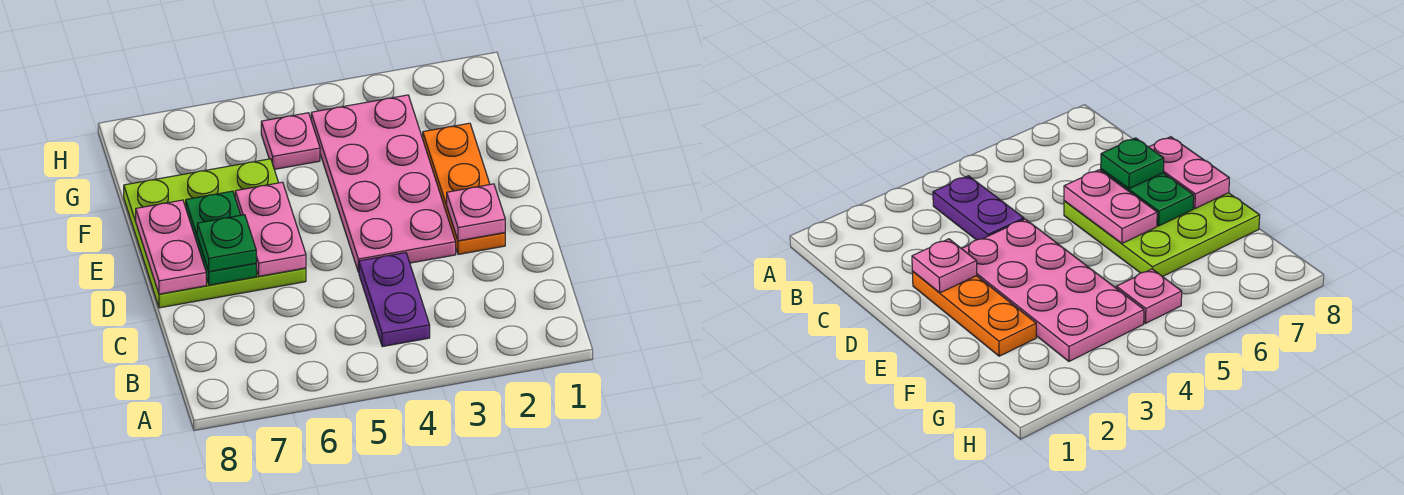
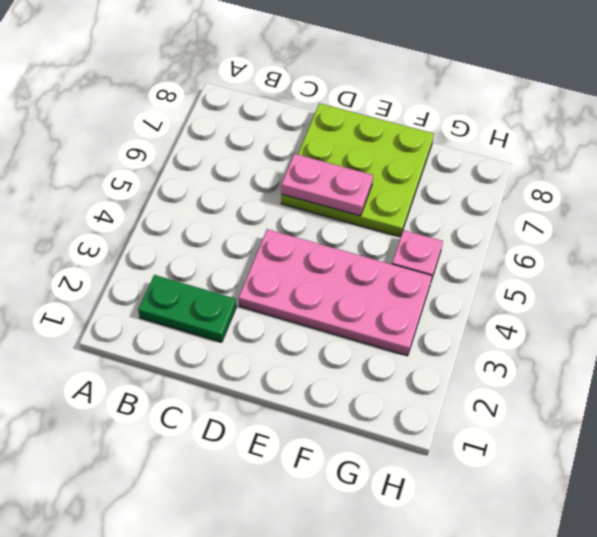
green 1x2 plate [138,275,236,342] -> green 1x2 plate moved to [186,191,256,285]
none -> purple 1x2 plate [359,253,430,347]
none -> orange 1x3 plate [423,123,505,254]

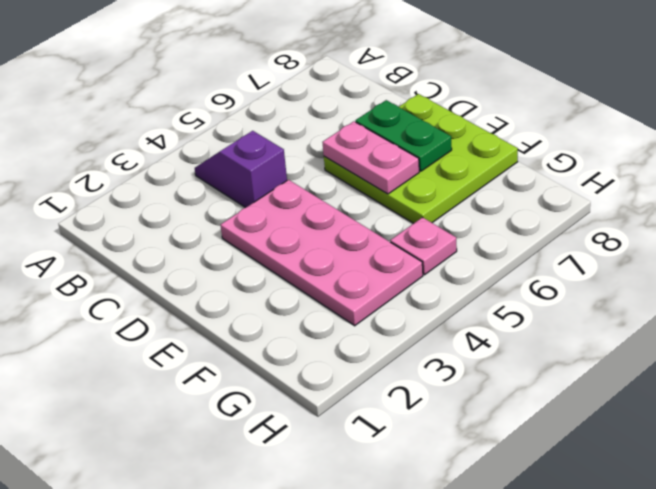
purple 1x2 slope [195,131,287,208] -> purple 1x2 plate [359,253,430,347]
none -> orange 1x3 plate [423,123,505,254]
none -> pink 1x1 plate [447,184,505,241]

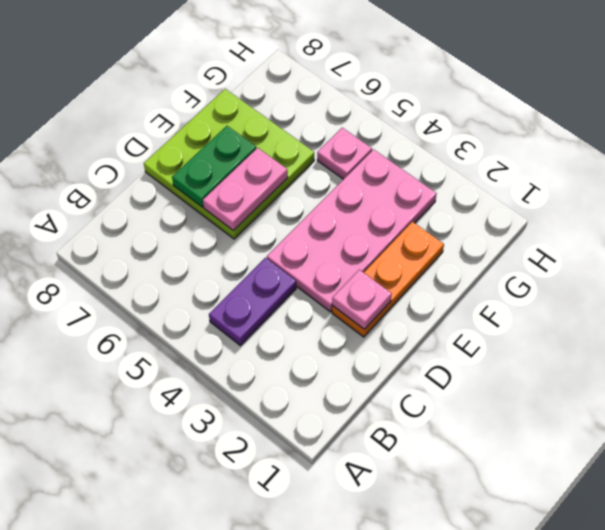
none -> pink 1x2 plate [136,200,206,294]
none -> green 1x1 plate [197,215,256,272]

